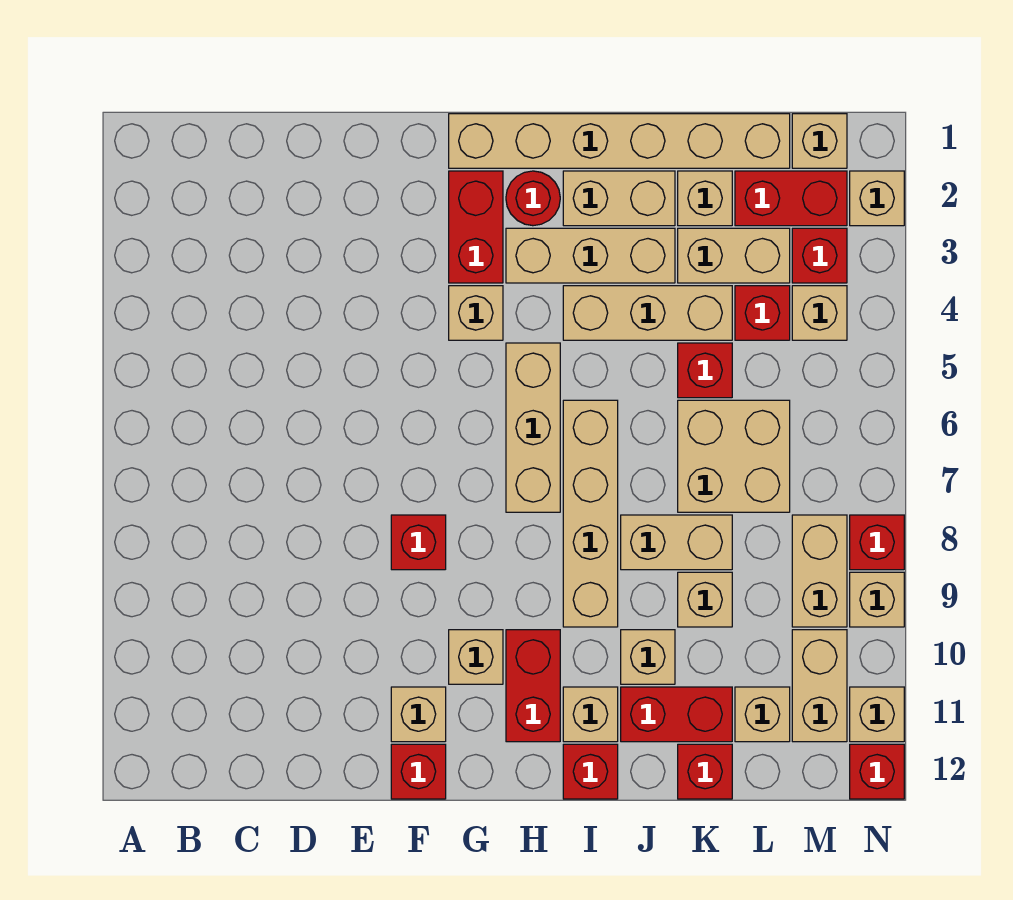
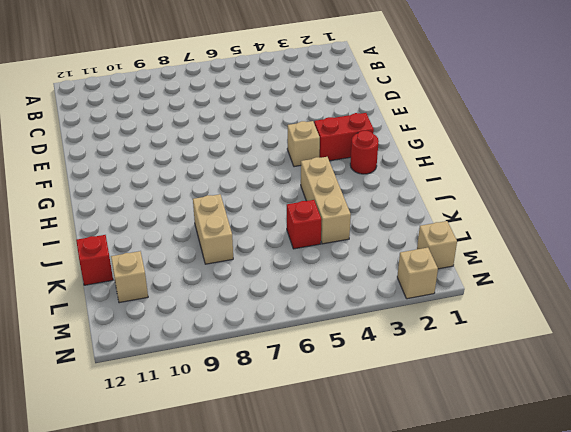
none -> red 1x1 brick [391,515,446,570]
none -> tan 1x1 brick [391,687,446,742]
none -> red 1x1 brick [391,744,446,799]
none -> tan 1x6 brick [449,114,790,168]

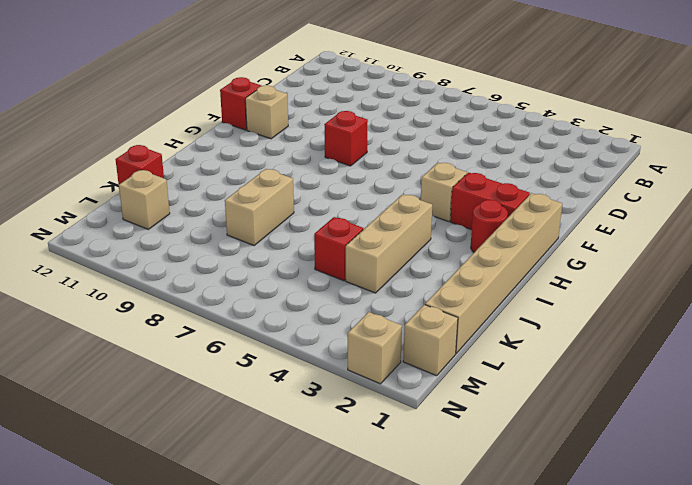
none -> tan 1x1 brick [449,630,503,684]
none -> tan 1x3 brick [506,228,675,283]
none -> tan 1x3 brick [506,343,560,512]
none -> red 1x2 brick [506,630,560,742]

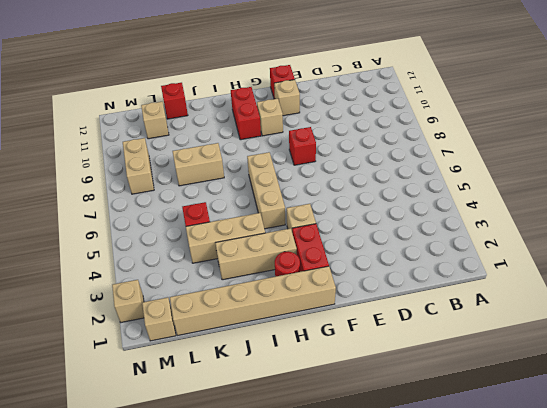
none -> tan 1x2 brick [563,171,675,226]
none -> tan 1x4 brick [563,400,618,627]
none -> tan 1x1 brick [563,687,618,742]
none -> red 1x1 brick [563,744,618,799]

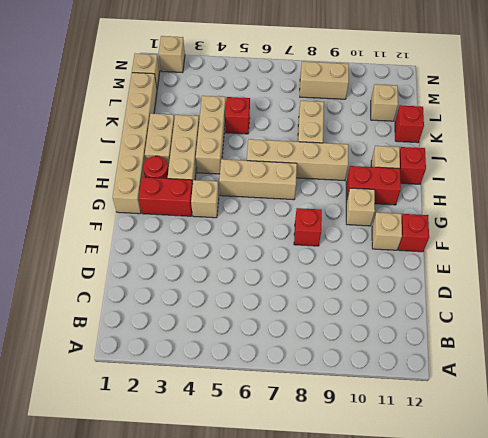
none -> tan 1x1 brick [621,630,675,684]
none -> red 1x2 brick [621,687,732,742]
none -> tan 1x1 brick [678,171,732,226]
none -> tan 1x2 brick [678,228,790,283]

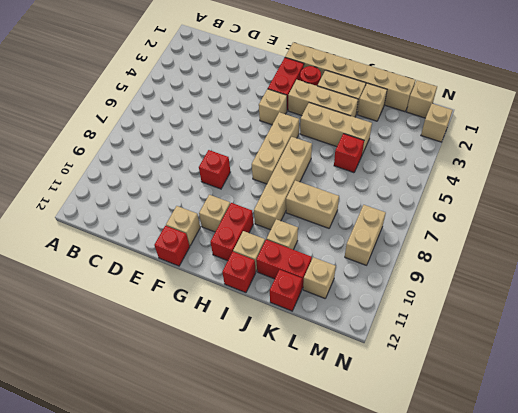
none -> tan 1x2 brick [678,228,790,283]
none -> tan 2x2 brick [678,400,790,512]
none -> tan 1x1 brick [678,572,732,627]
none -> red 1x2 brick [735,171,847,226]

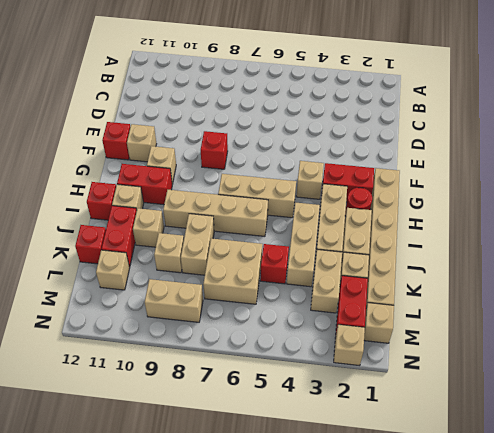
none -> red 1x1 brick [735,286,790,340]
none -> red 1x1 brick [792,228,847,283]
none -> tan 1x1 brick [792,286,847,340]
none -> tan 1x2 brick [792,630,847,742]

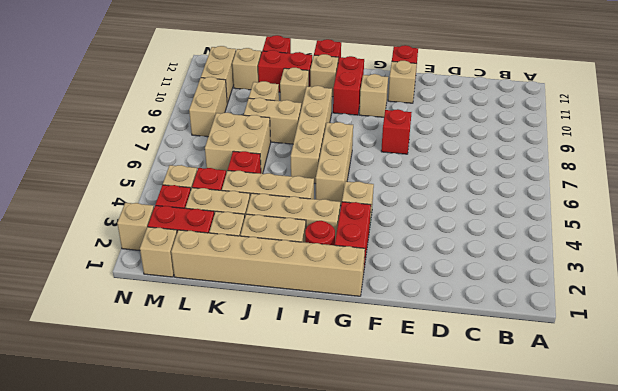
none -> red 1x1 brick [850,515,904,570]
none -> tan 1x1 brick [850,572,904,627]
none -> tan 1x1 brick [850,687,904,742]
none -> red 1x1 brick [850,744,904,799]

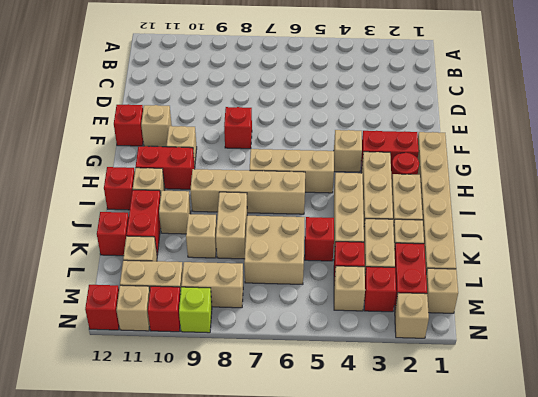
lime 1x1 brick [179,287,212,333] -> tan 1x1 brick [850,572,904,627]
red 1x1 brick [148,286,181,332] -> red 1x1 brick moved to [850,515,904,570]

